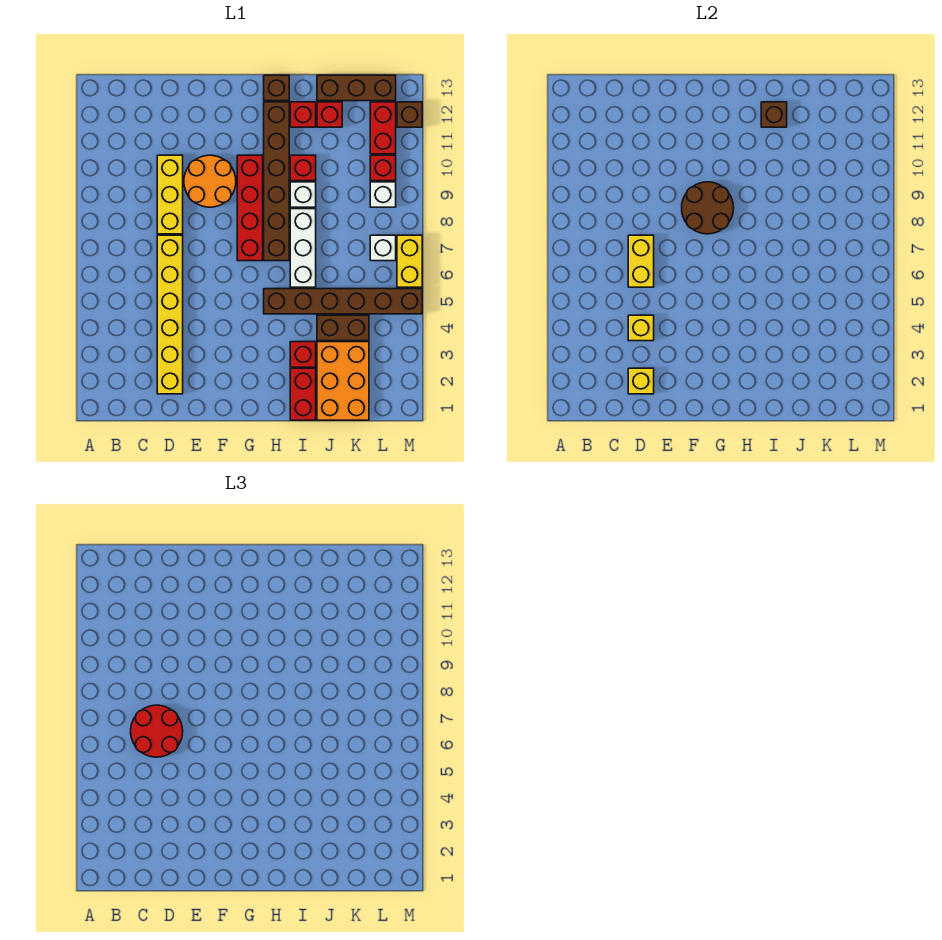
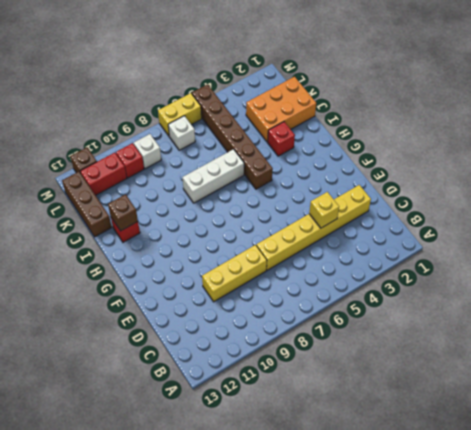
none -> orange 2x2 round brick [184,155,236,207]
none -> red 1x4 brick [237,155,263,261]
none -> brown 1x6 brick [264,102,289,261]

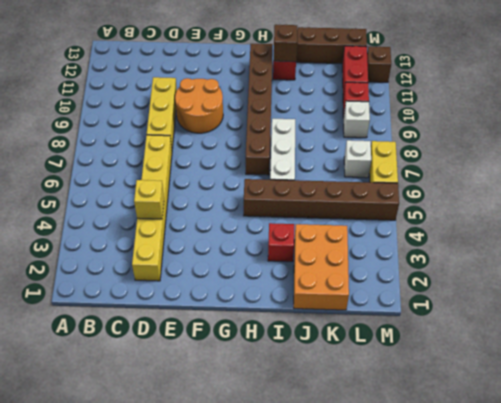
none -> red 1x4 brick [237,155,263,261]
none -> brown 1x1 brick [264,75,289,101]
none -> red 1x2 brick [290,368,316,420]

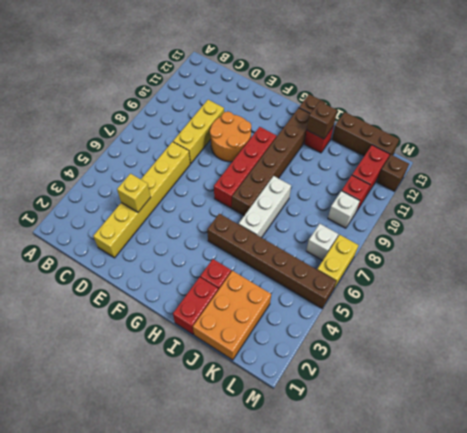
none -> white 1x1 brick [290,182,316,207]
none -> red 1x1 brick [290,155,316,181]
none -> brown 1x2 brick [317,315,369,341]

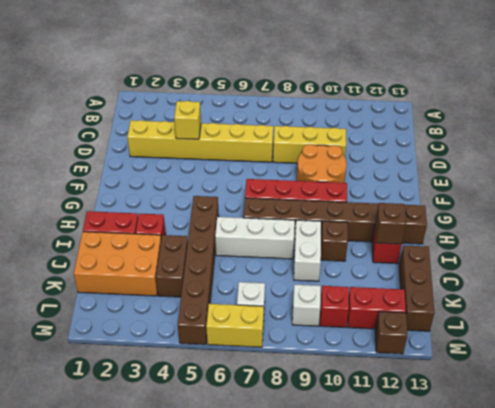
white 1x2 brick [294,220,321,281] -> white 1x1 brick [290,182,316,207]
brown 1x1 brick [321,221,348,261] -> red 1x1 brick [290,155,316,181]
none -> red 1x1 brick [317,102,342,127]
none -> yellow 1x1 brick [628,368,654,394]
none -> yellow 1x2 brick [628,235,654,287]

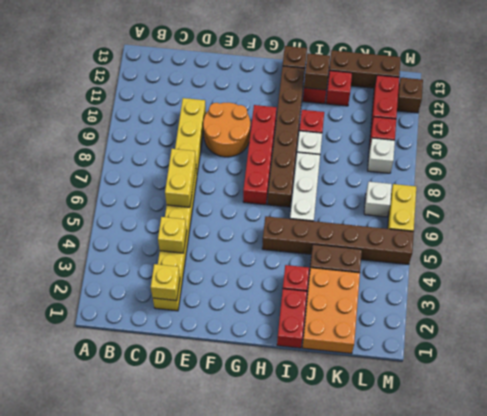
none -> brown 2x2 round brick [682,182,734,234]
none -> red 2x2 round brick [131,705,183,757]

